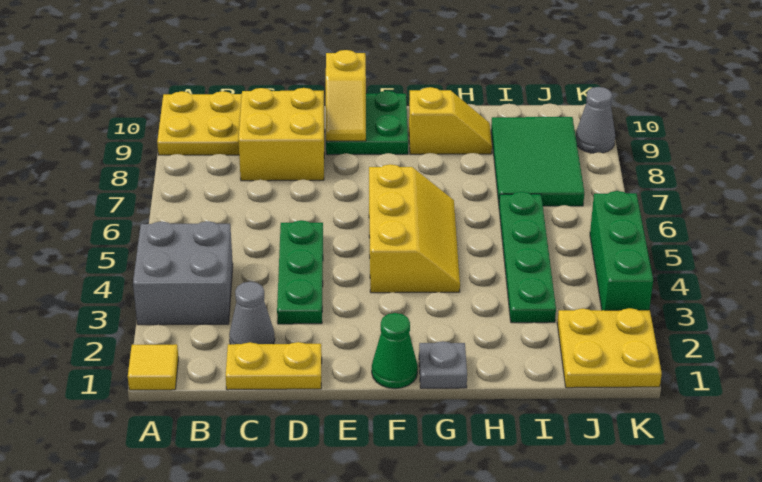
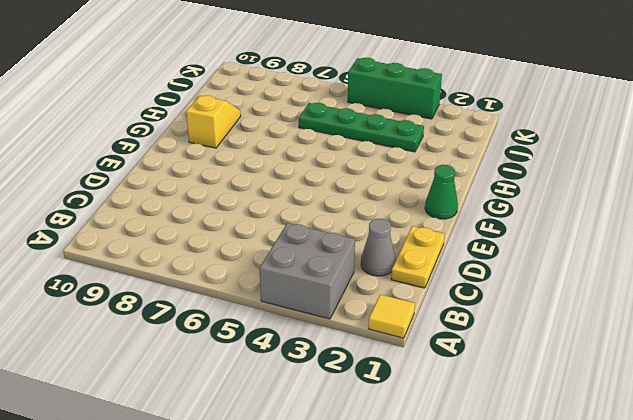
none -> yellow 2x2 plate [157,91,242,155]
none -> yellow 2x2 brick [239,88,325,181]
none -> green 1x3 plate [277,220,323,324]

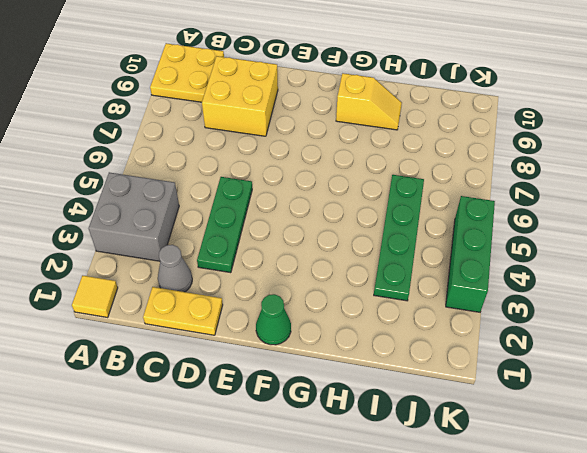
none -> green 2x2 plate [326,91,408,155]
none -> yellow 2x3 slope [369,164,460,293]
none -> grey 1x1 plate [419,341,467,388]

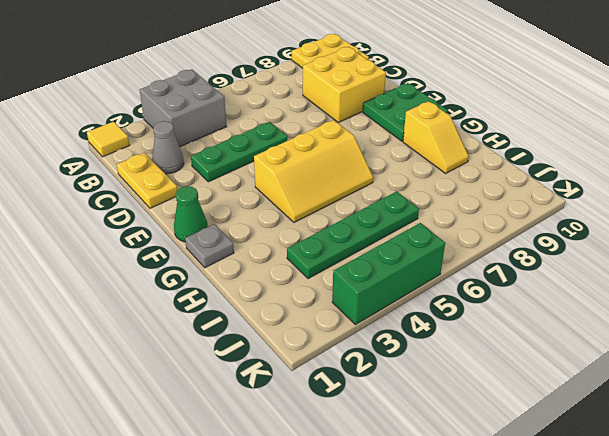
none -> green 2x3 tile [491,117,584,206]
none -> yellow 2x2 plate [557,308,662,388]
none -> grey 1x1 cone [576,87,615,153]

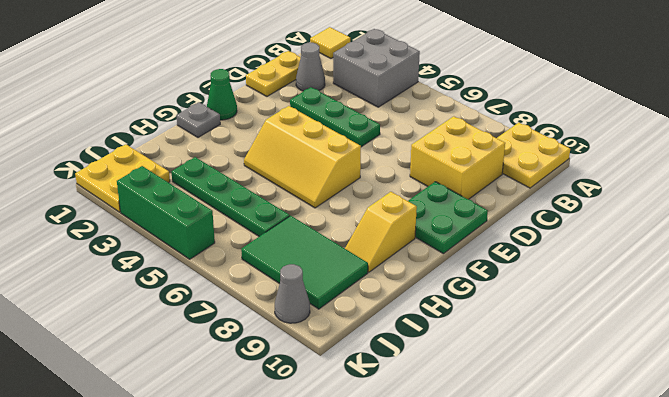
none -> yellow 1x2 slope [326,50,366,141]

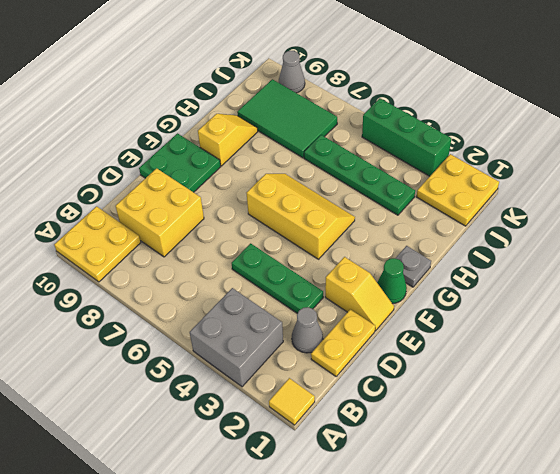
yellow 1x2 slope [325,257,394,331] -> yellow 1x2 slope moved to [326,50,366,141]

